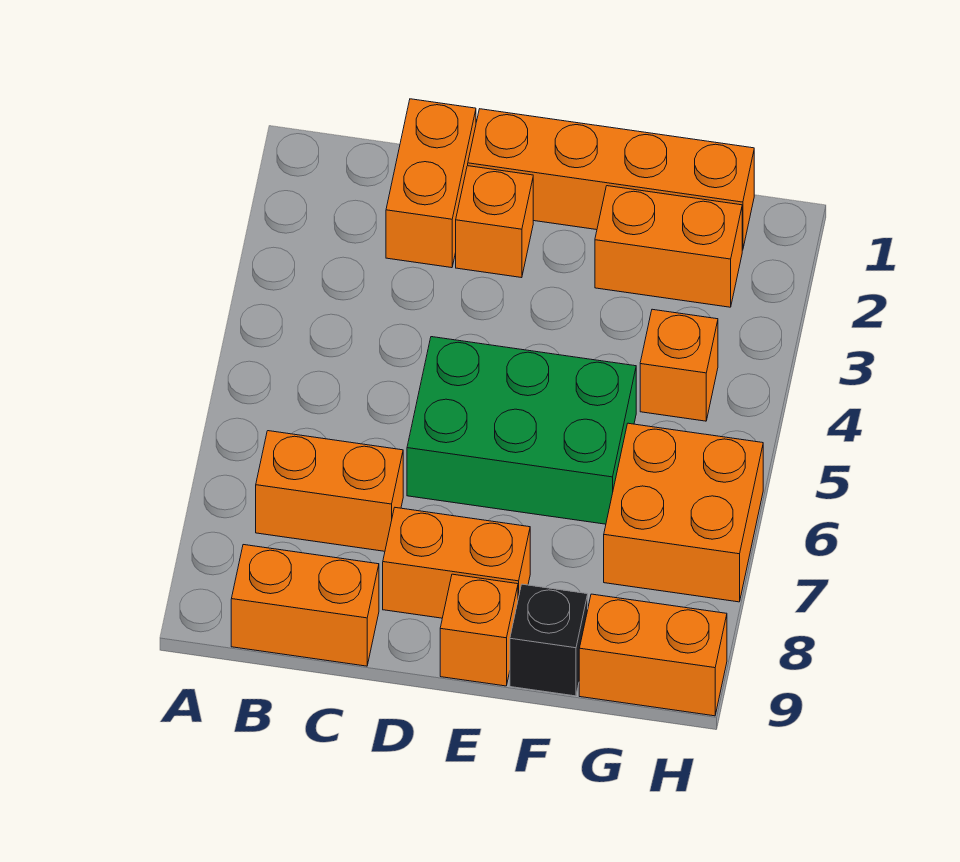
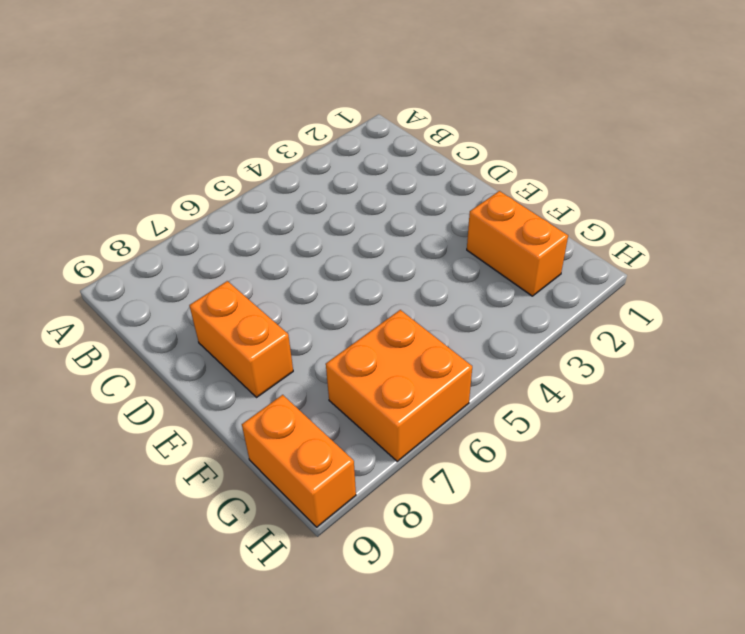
none -> orange 1x2 brick [256,431,403,551]
none -> orange 1x2 brick [231,545,379,666]
none -> orange 1x2 brick [386,99,476,268]

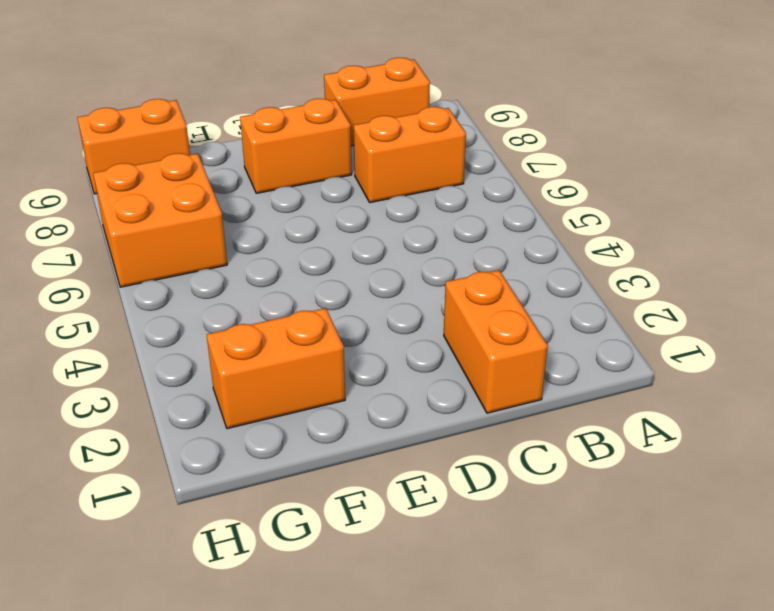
none -> orange 1x4 brick [468,109,754,250]
none -> orange 1x1 brick [456,166,533,278]
none -> green 2x3 brick [407,337,636,524]

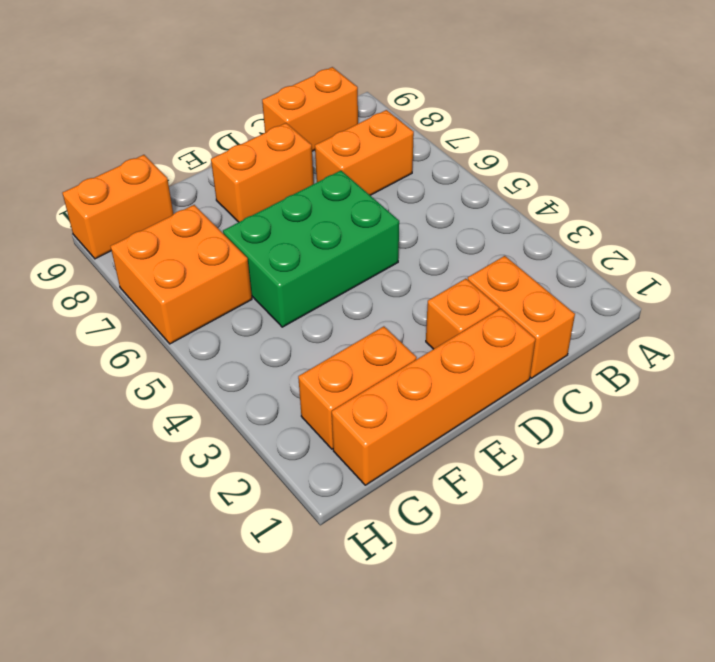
none -> orange 1x1 brick [440,574,518,686]
none -> black 1x1 brick [510,584,588,696]
none -> orange 1x1 brick [640,309,718,421]

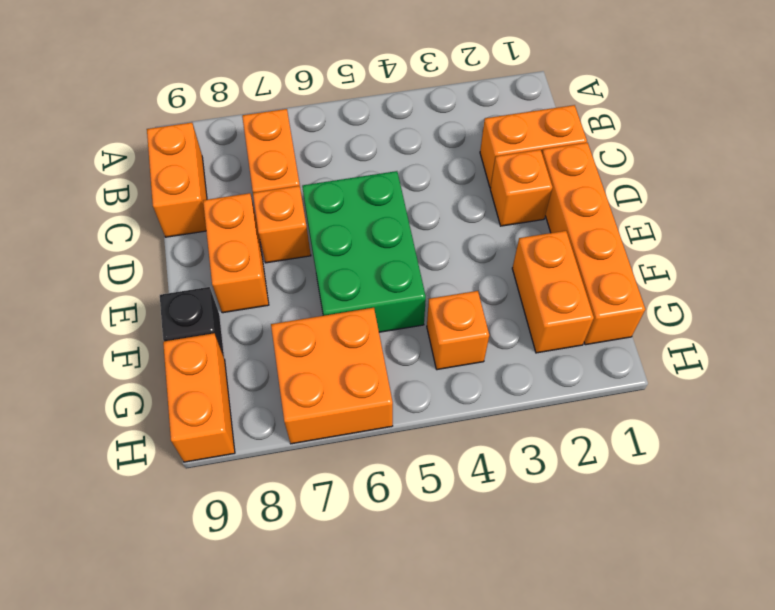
orange 1x1 brick [253,186,311,263] -> orange 1x1 brick moved to [440,574,518,686]

